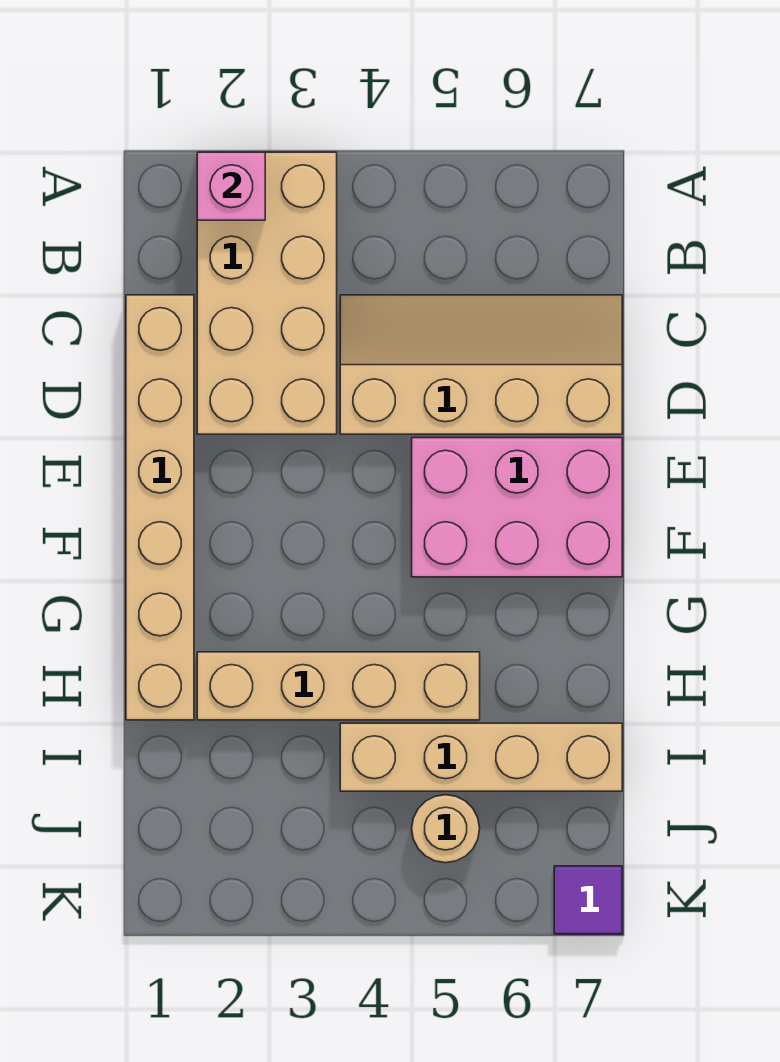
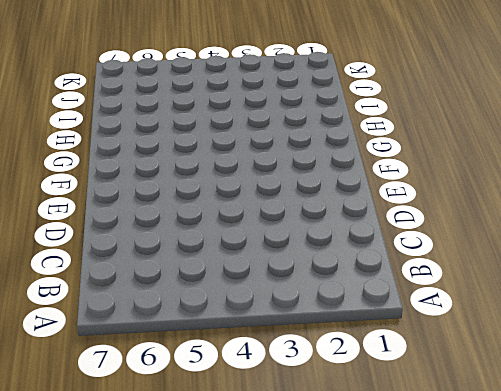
none -> tan 2x4 brick [197,152,337,434]
none -> tan 1x6 brick [126,295,194,720]

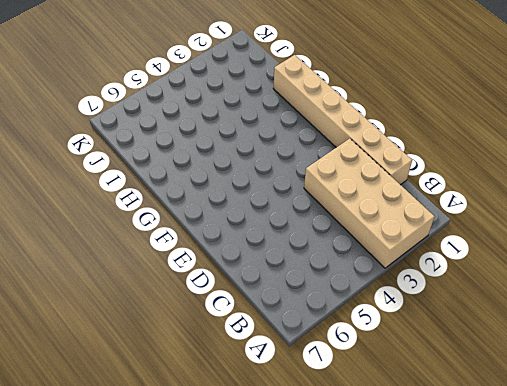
none -> tan 2x4 slope [340,295,622,434]
none -> pink 2x3 brick [412,438,622,577]

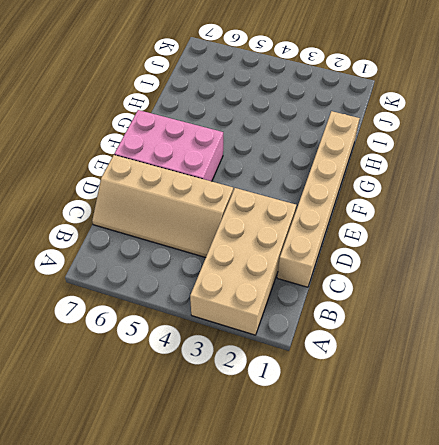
none -> tan 1x4 brick [197,652,480,720]
none -> tan 1x4 brick [340,723,622,791]

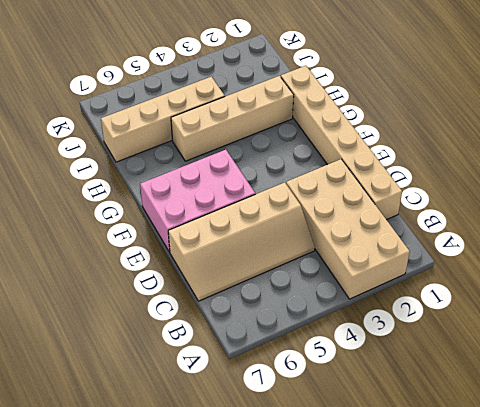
none -> tan 1x1 round brick [412,795,480,863]
none -> purple 1x1 tile [554,866,622,934]

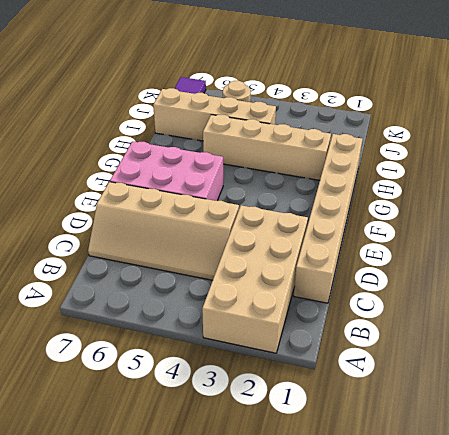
none -> pink 1x1 brick [197,152,265,220]

